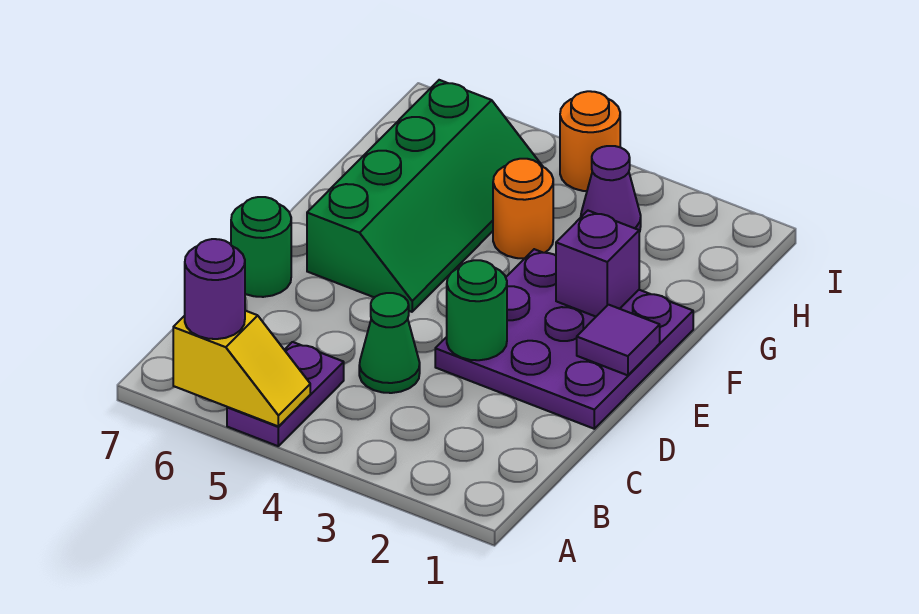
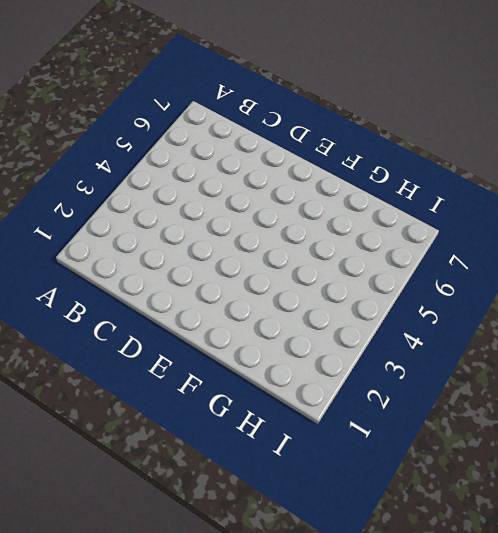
none -> purple 1x2 plate [227,342,344,446]
none -> green 1x1 cone [359,293,420,393]
none -> purple 3x3 plate [435,249,693,429]

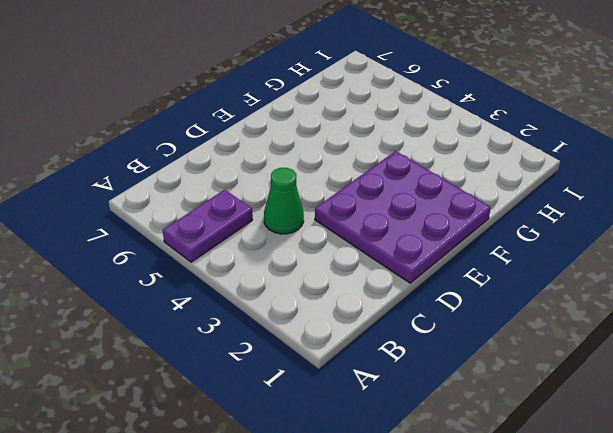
none -> green 1x1 round brick [231,197,291,297]
none -> green 2x4 slope [307,80,543,312]
none -> orange 1x1 round brick [493,159,553,259]

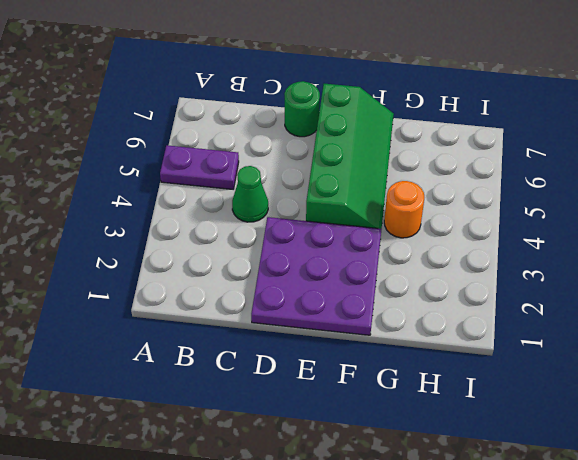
green 2x4 slope [306,84,394,229] -> green 2x4 slope turned to [307,80,543,312]
none -> purple 1x1 cone [581,146,641,232]
none -> orange 1x1 round brick [560,91,620,191]
none -> yellow 1x2 slope [173,311,310,426]

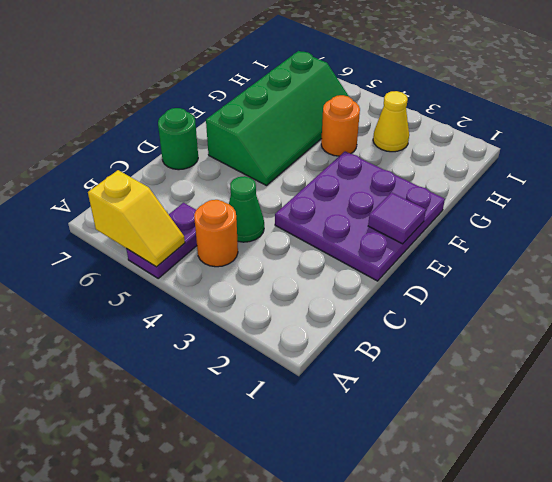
orange 1x1 round brick [194,200,238,267] -> orange 1x1 round brick moved to [560,91,620,191]
yellow 1x1 cone [373,91,409,152] -> purple 1x1 cone [581,146,641,232]
none -> green 1x1 round brick [447,260,507,360]
none -> purple 1x1 brick [556,211,639,317]
none -> purple 1x1 round brick [185,239,245,339]

